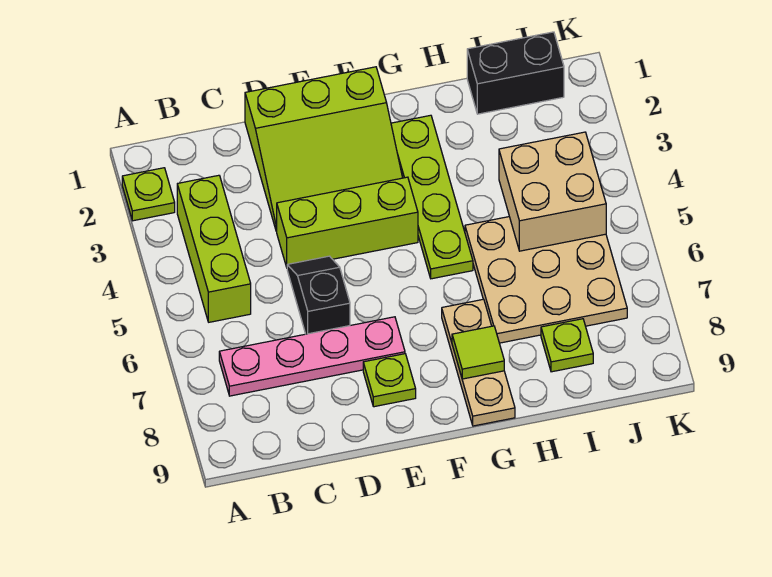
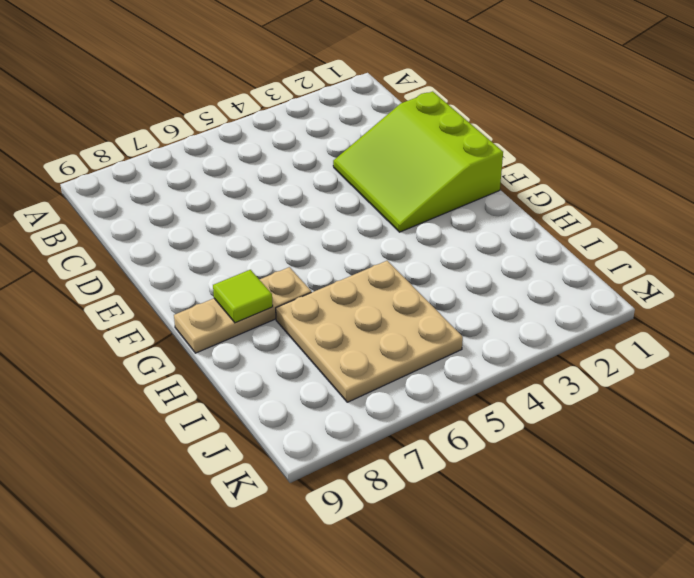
none -> lime 1x1 plate [122,168,175,221]
none -> lime 1x3 brick [177,175,251,322]
none -> pink 1x4 plate [219,317,405,396]

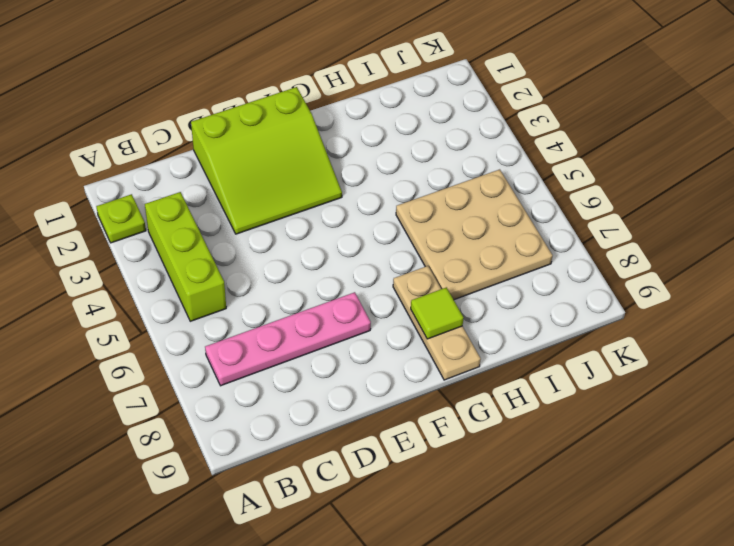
none -> lime 1x3 brick [277,177,418,267]
none -> black 1x2 slope [287,256,350,334]
none -> lime 1x1 plate [363,354,416,407]

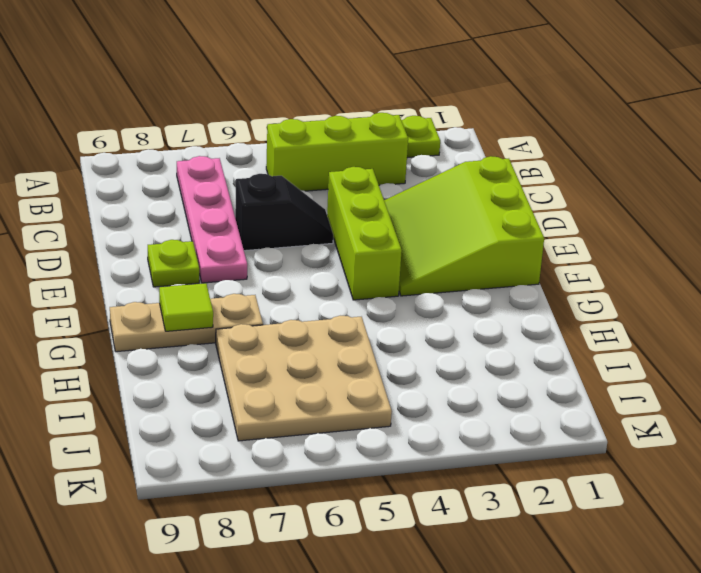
none -> lime 1x4 plate [391,115,473,279]
none -> black 1x2 brick [467,32,564,114]
none -> lime 1x1 plate [541,319,593,372]

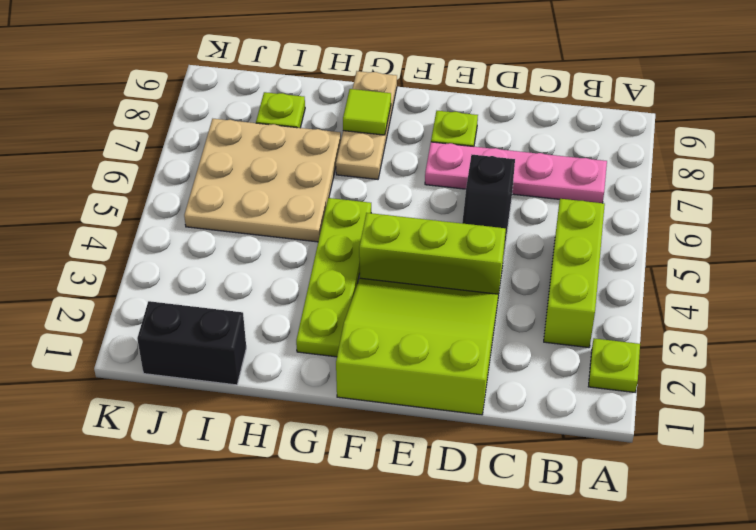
none -> tan 2x2 brick [499,132,606,251]

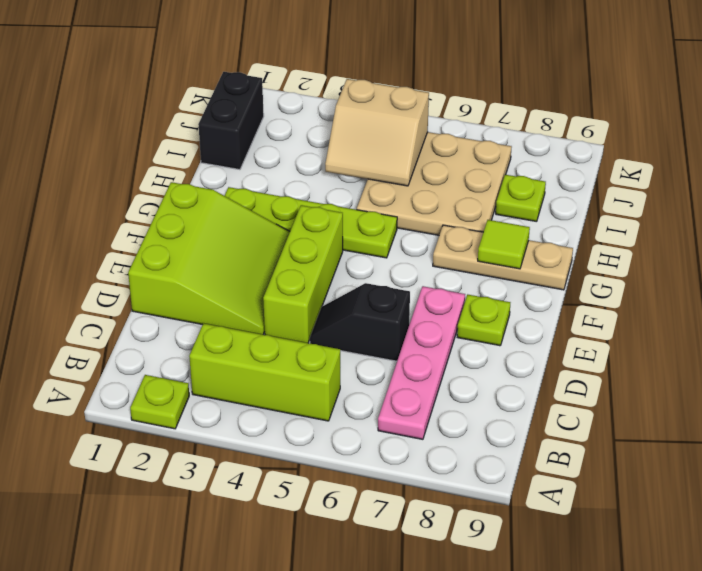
tan 2x2 slope [325,79,429,186] -> tan 2x2 brick [499,132,606,251]

